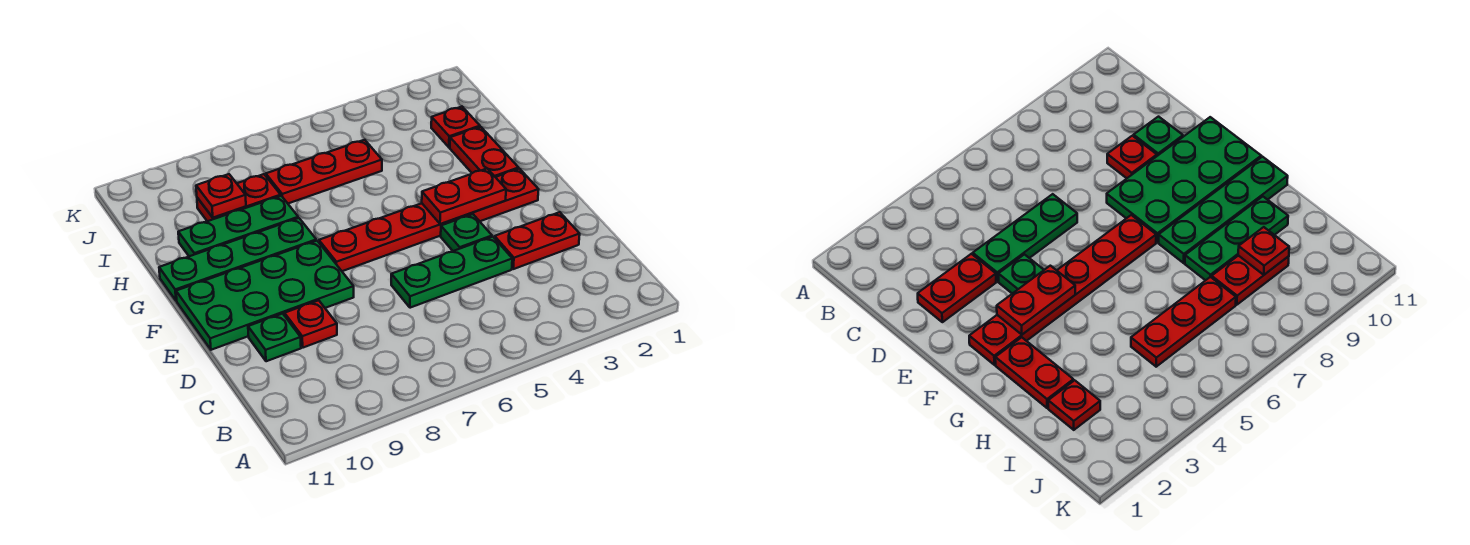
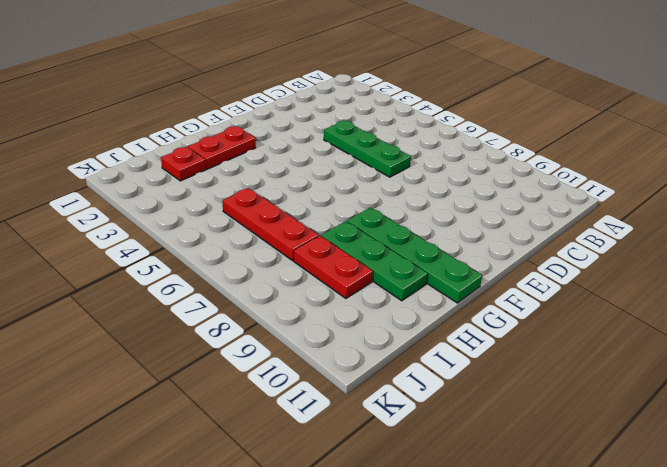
none -> red 1x2 plate [495,212,580,269]
none -> red 1x1 plate [285,300,337,348]
none -> green 1x1 plate [248,314,301,361]

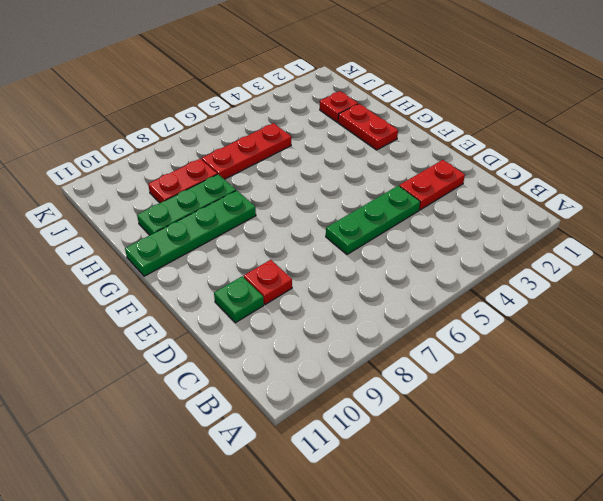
none -> green 1x1 plate [441,214,492,251]
none -> green 2x4 plate [176,241,354,350]
none -> red 1x6 plate [319,169,539,271]

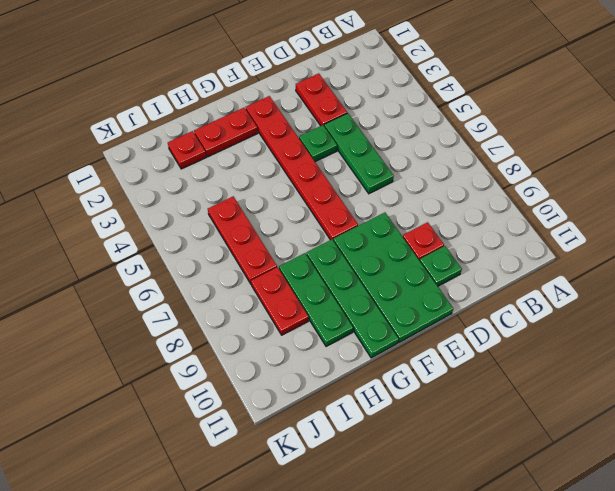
none -> red 1x2 plate [422,169,506,224]
none -> red 1x1 plate [196,174,246,218]

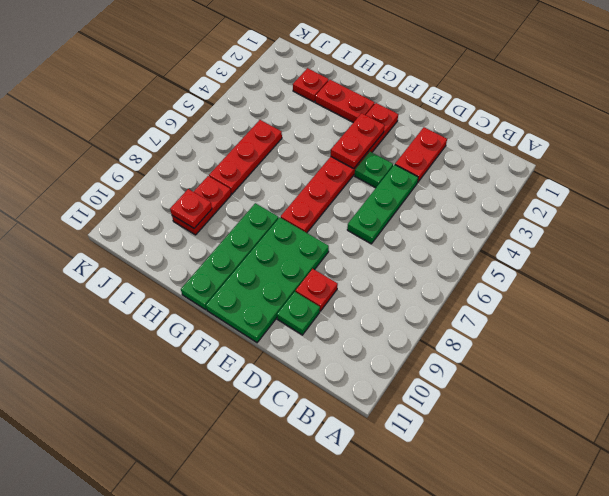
none -> green 1x3 plate [178,196,298,256]

